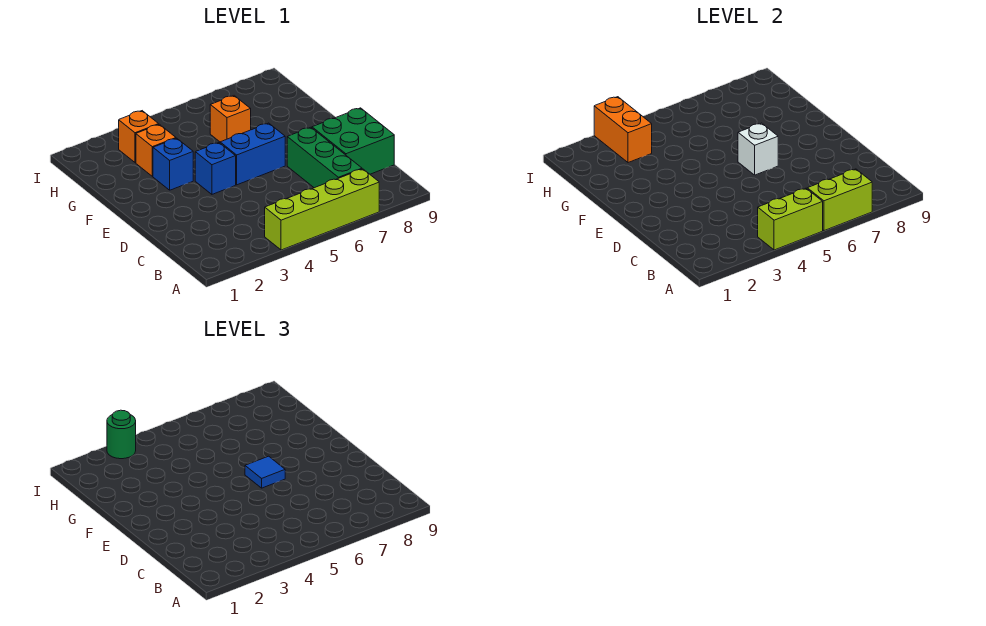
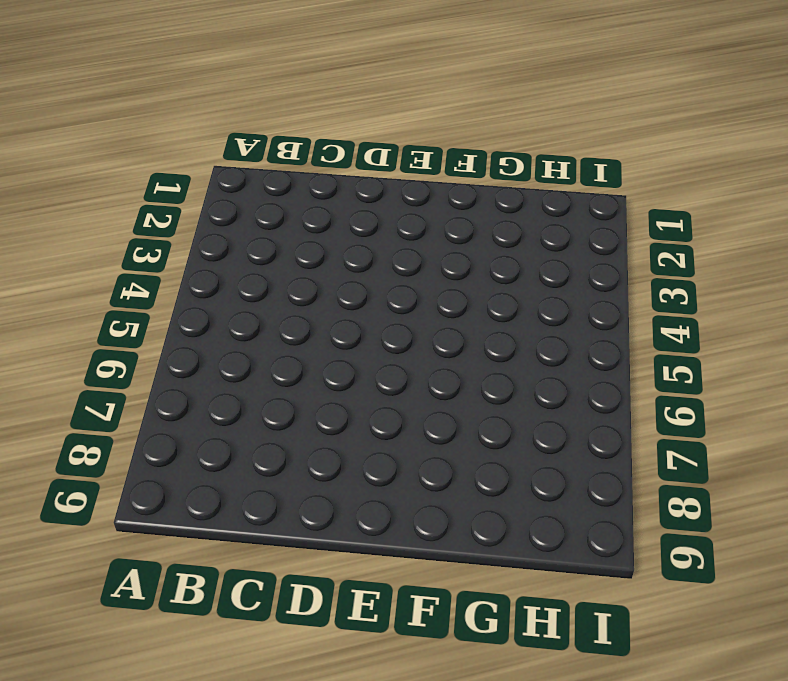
none -> lime 1x4 brick [265,169,379,250]
none -> green 1x3 brick [287,127,362,188]
none -> green 2x2 brick [312,108,394,174]

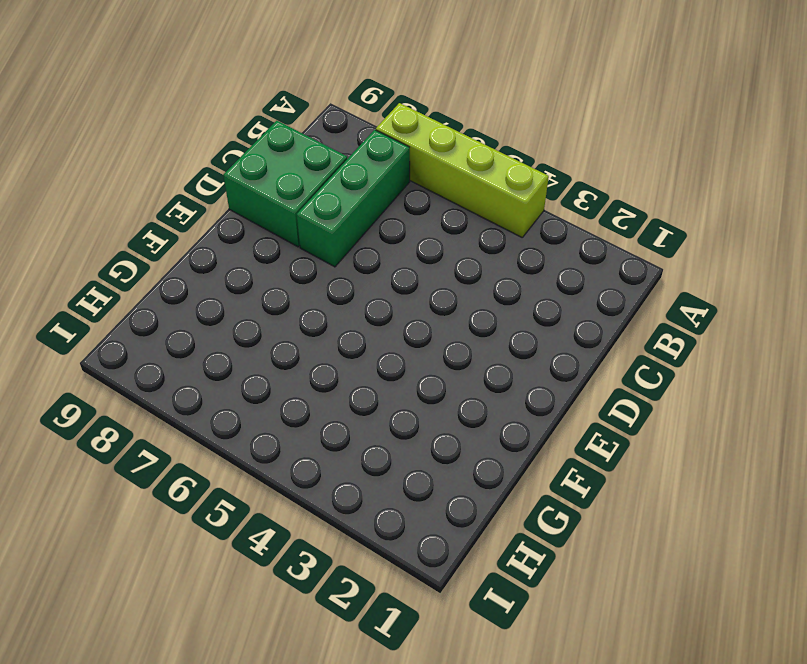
none -> blue 1x1 brick [195,143,236,194]
none -> blue 1x2 brick [220,123,285,185]
none -> blue 1x1 brick [153,138,193,190]

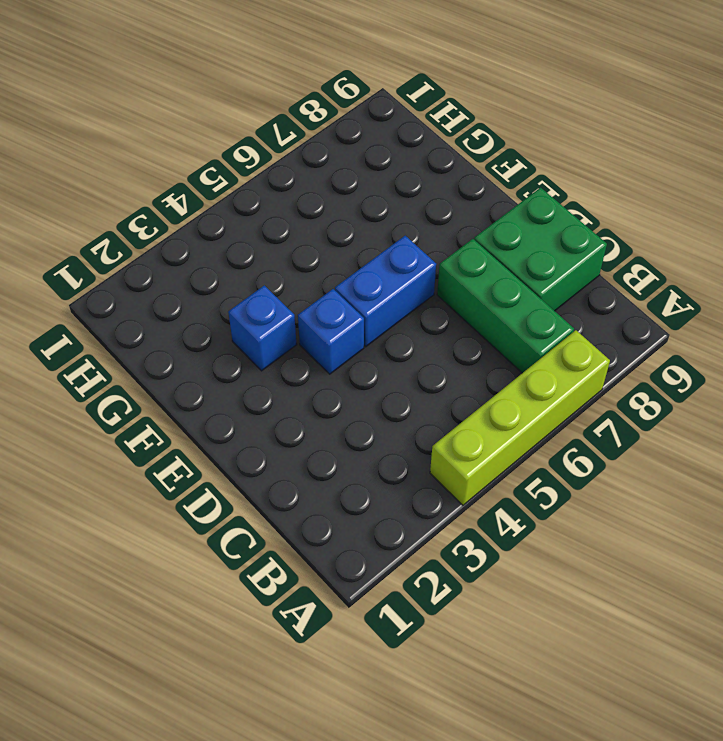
none -> orange 1x1 brick [136,124,176,176]
none -> orange 1x1 brick [210,96,251,142]
none -> orange 1x1 brick [119,111,159,163]

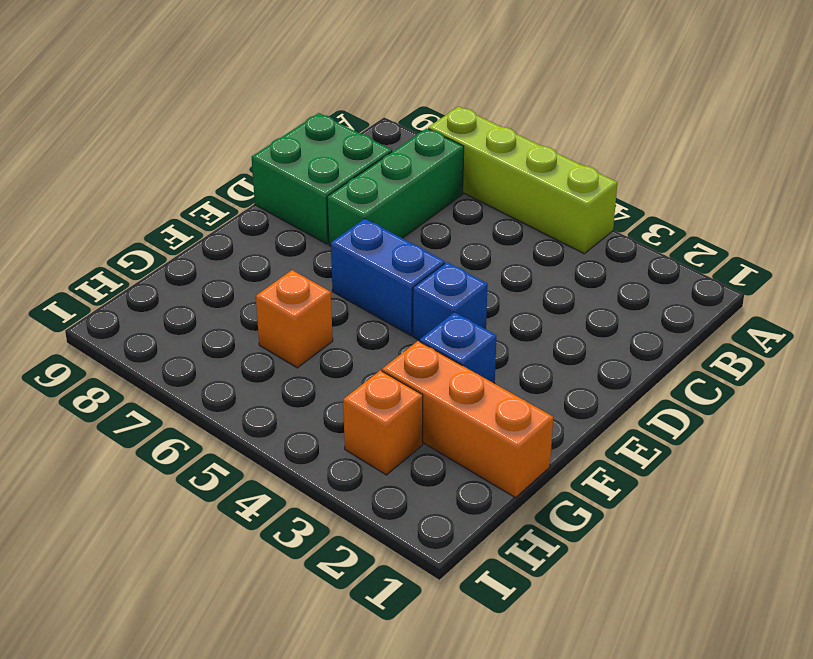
orange 1x3 brick [382,341,553,498] -> orange 1x1 brick [136,124,176,176]
none -> lime 1x2 brick [758,188,823,250]
none -> lime 1x2 brick [807,169,872,231]
none -> white 1x1 brick [738,123,778,175]

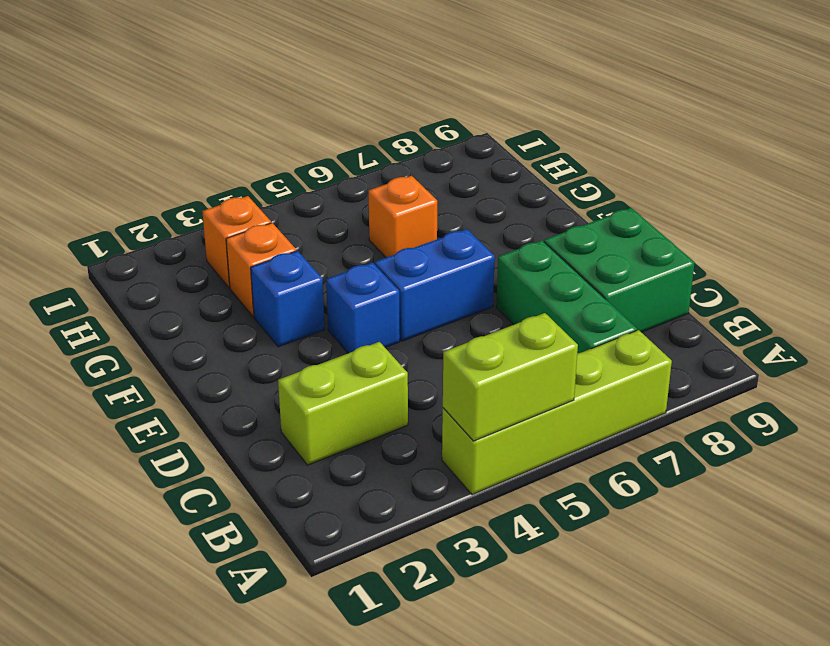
lime 1x2 brick [278,342,408,465] -> lime 1x2 brick moved to [807,169,872,231]
none -> white 1x1 brick [738,123,778,175]
none -> orange 1x2 brick [594,97,652,163]
none -> blue 1x1 tile [245,456,285,488]

